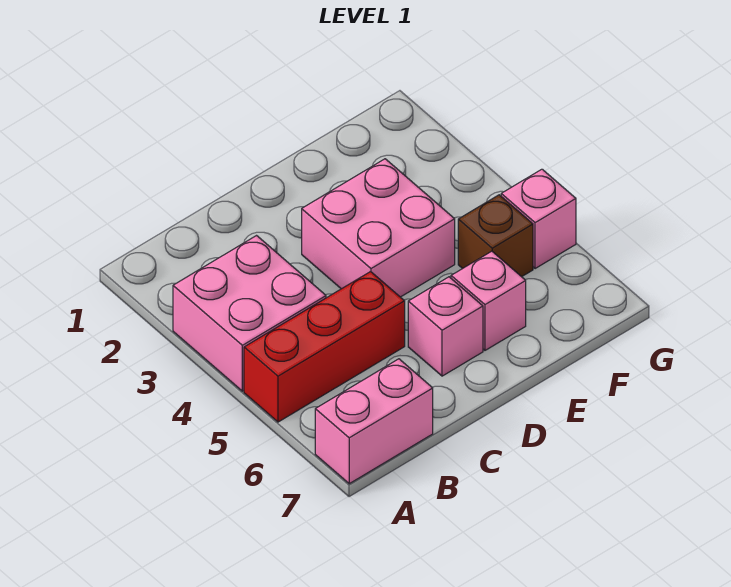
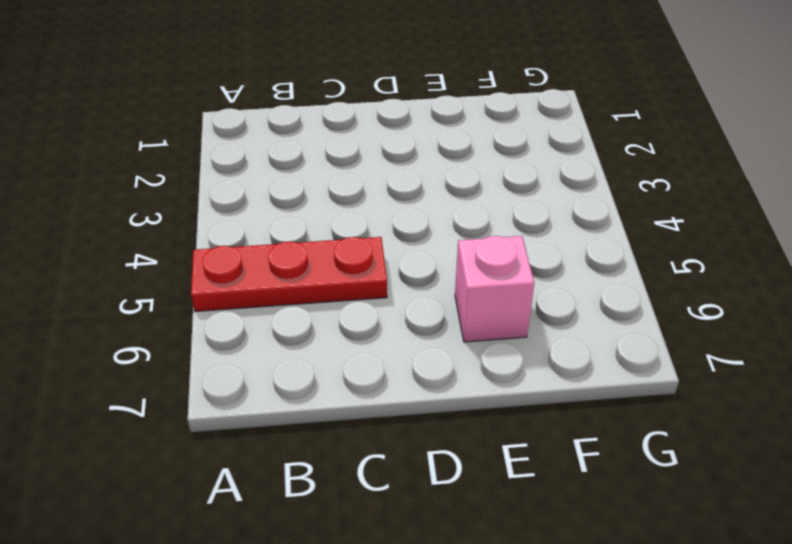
red 1x3 plate [191,237,387,312] -> red 1x3 brick [244,272,405,422]
none -> pink 2x2 brick [173,236,326,391]
none -> pink 1x2 brick [315,359,433,484]

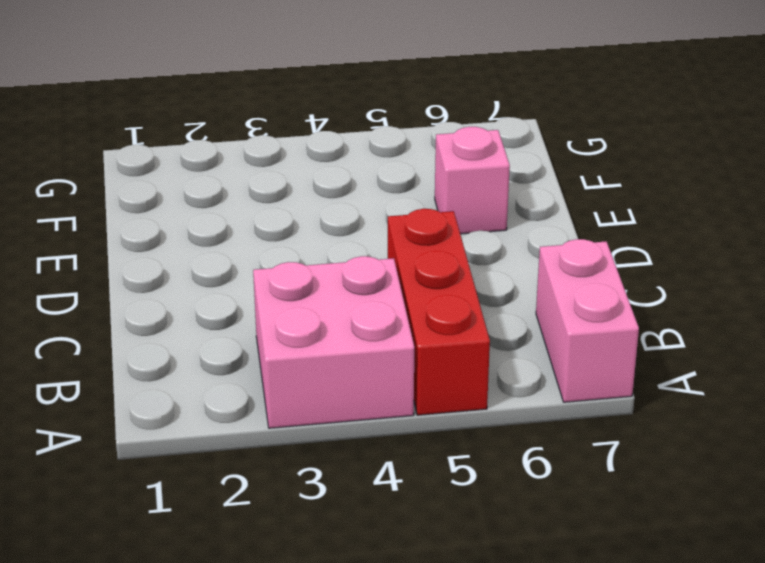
none -> pink 2x2 brick [302,159,455,297]
none -> pink 1x1 brick [408,277,483,376]

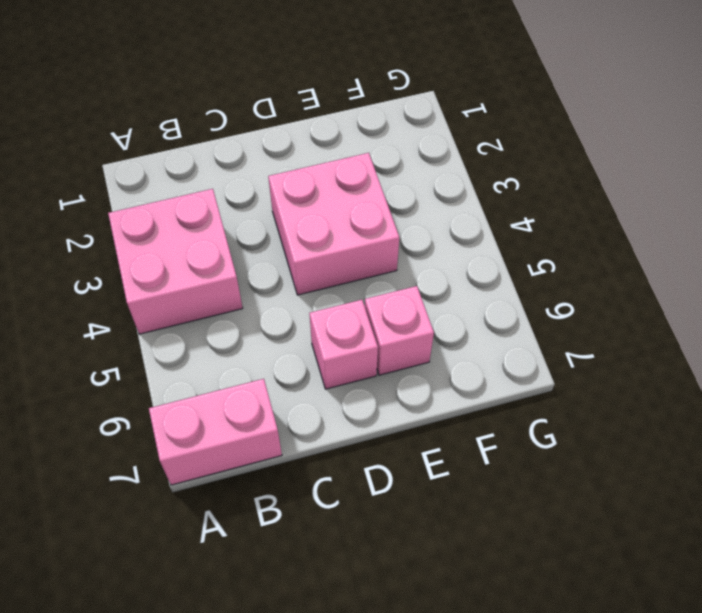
none -> red 1x3 brick [244,272,405,422]
none -> brown 1x1 brick [458,195,533,277]

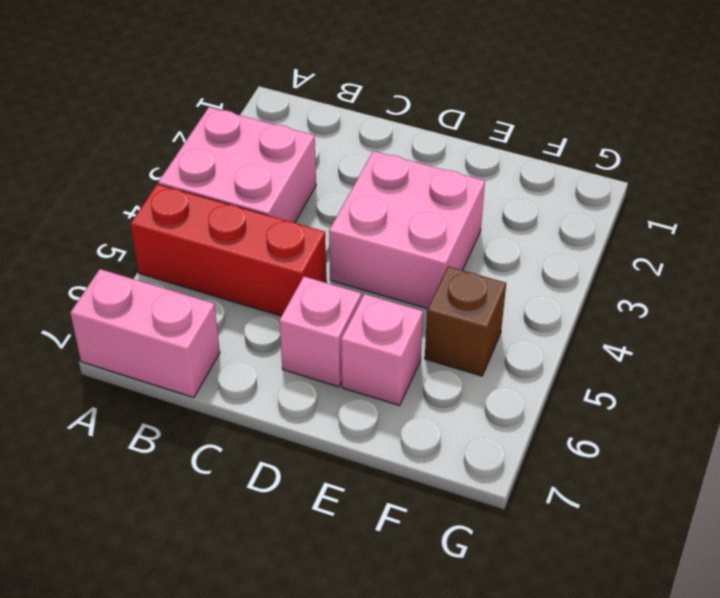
none -> pink 1x1 brick [501,169,576,269]

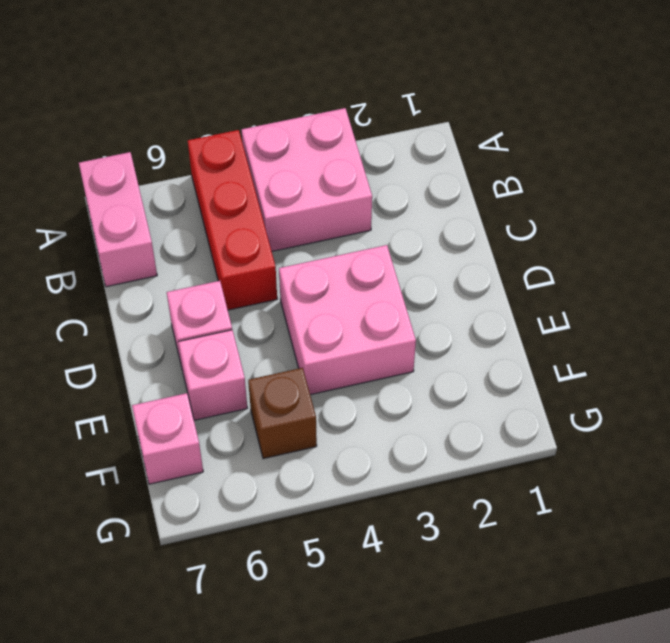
pink 1x1 brick [132,393,203,484] -> pink 1x1 brick moved to [501,169,576,269]

